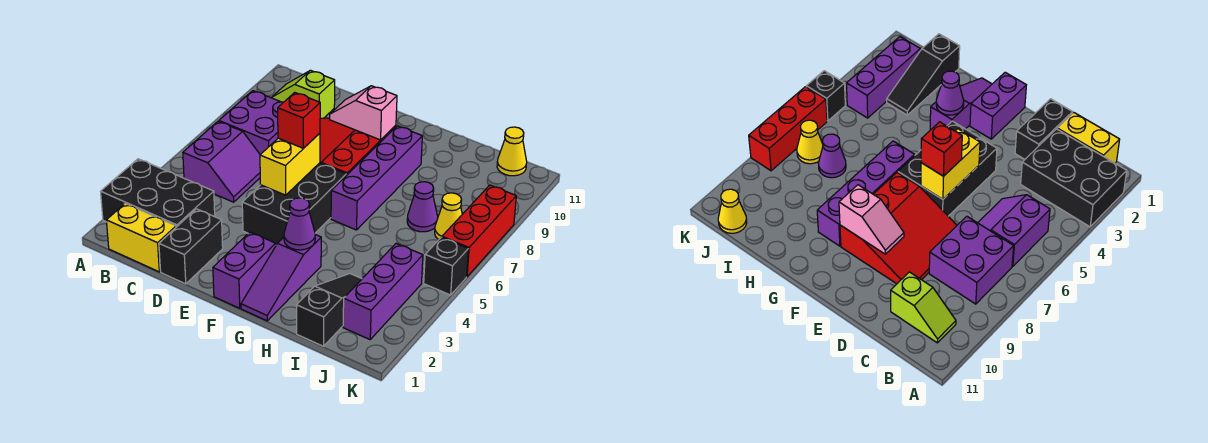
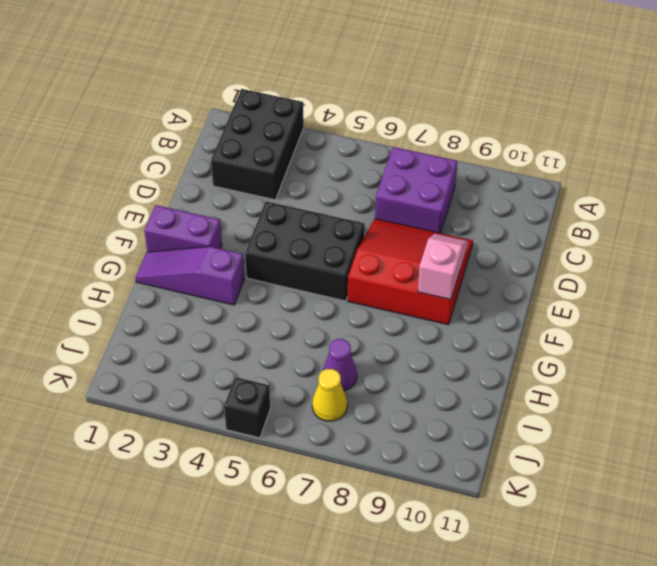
none -> yellow 1x2 brick [106,203,176,272]
none -> purple 2x2 slope [183,121,260,202]
none -> lime 1x2 slope [271,70,335,119]

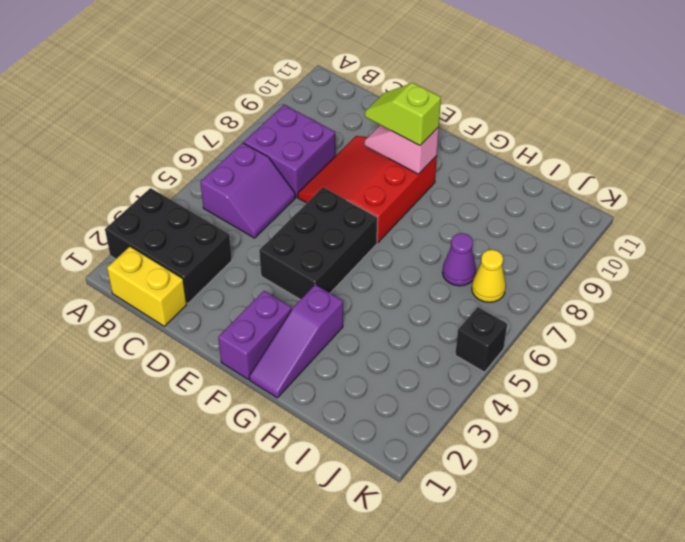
lime 1x2 slope [365,83,441,146] -> lime 1x2 slope moved to [271,70,335,119]
none -> black 1x2 brick [159,209,223,284]
none -> purple 1x4 brick [331,126,422,230]
none -> black 1x3 slope [297,274,362,346]

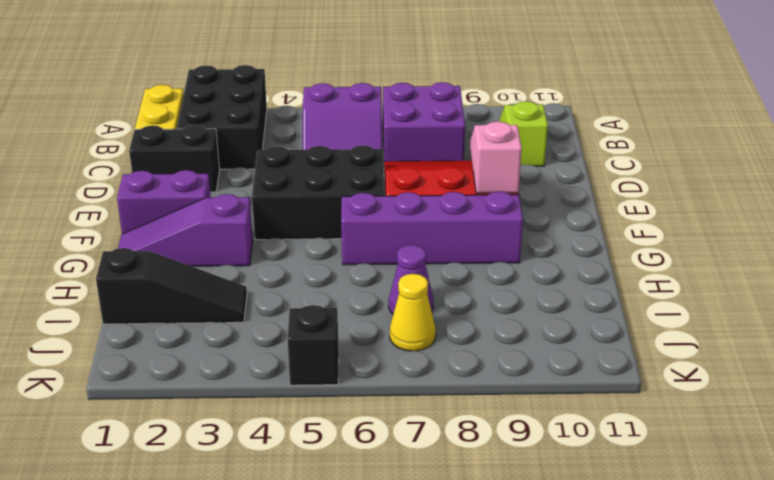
none -> purple 1x3 brick [343,244,423,339]
none -> yellow 1x1 cone [497,127,527,176]
none -> red 1x3 brick [442,185,516,277]

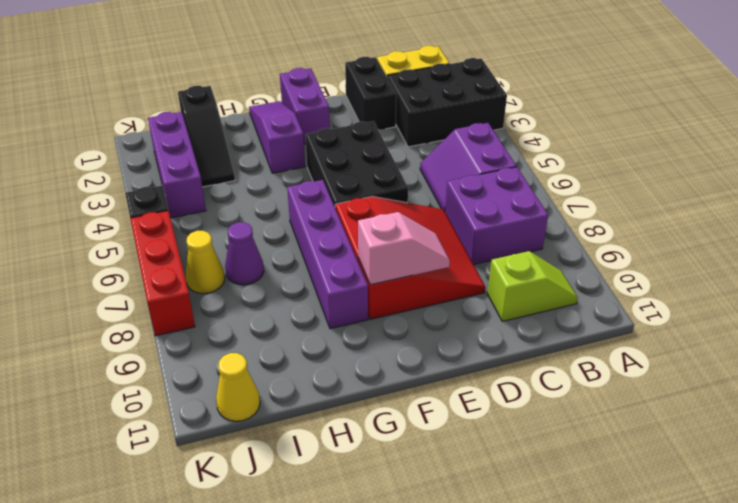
none -> yellow 1x2 brick [260,133,320,195]
none -> purple 1x1 cone [284,198,315,250]
none -> red 1x1 brick [278,93,320,148]

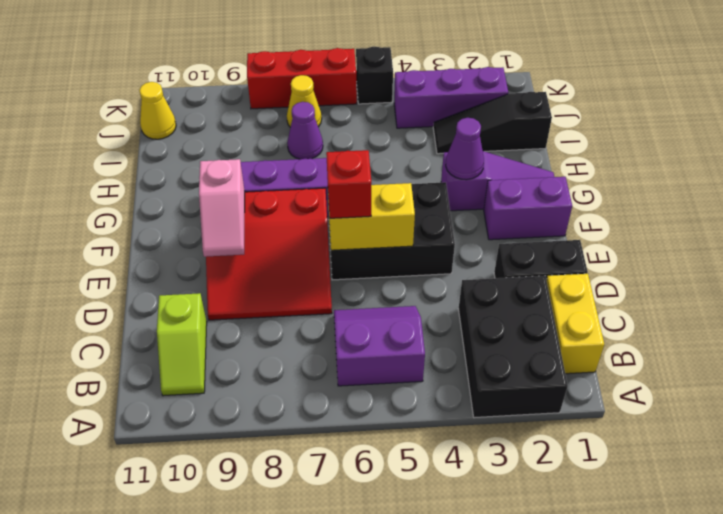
none -> purple 2x2 brick [219,91,283,155]

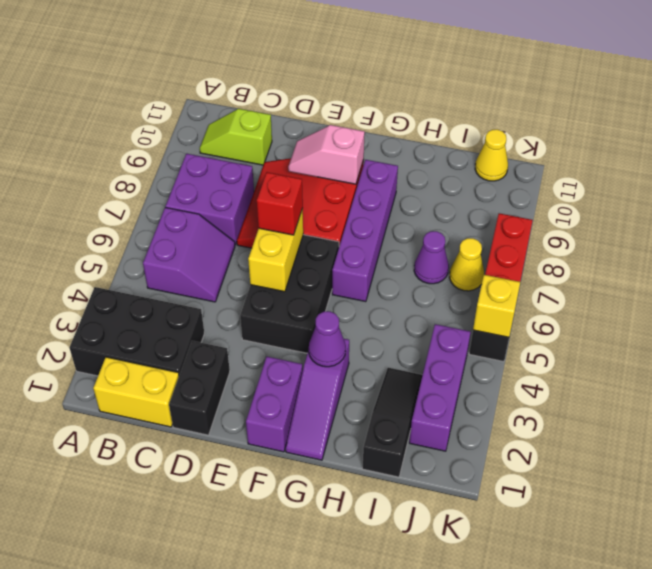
yellow 1x1 brick [473,275,520,337] -> none

